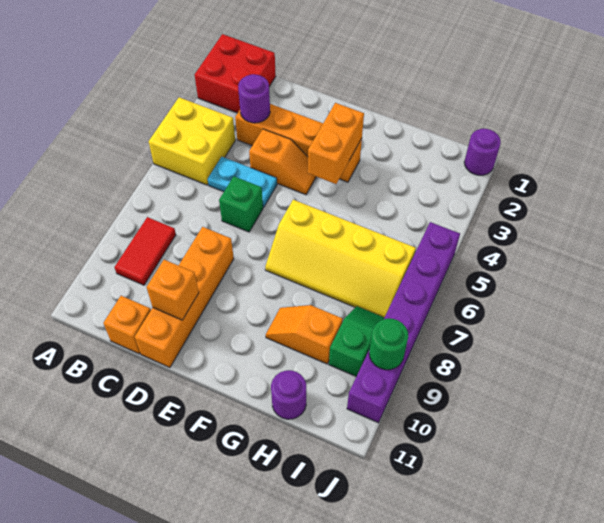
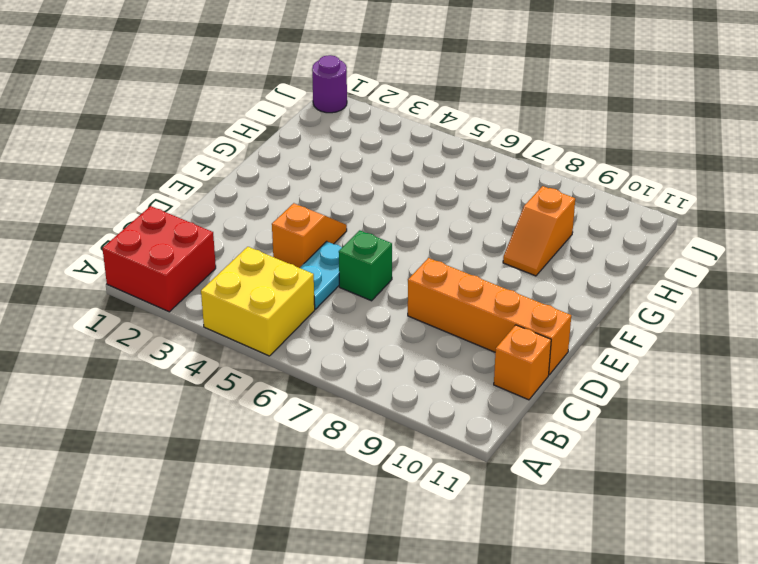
none -> red 1x2 tile [115,217,176,285]
none -> orange 1x4 brick [235,104,362,182]
none -> yellow 2x4 slope [265,200,416,317]

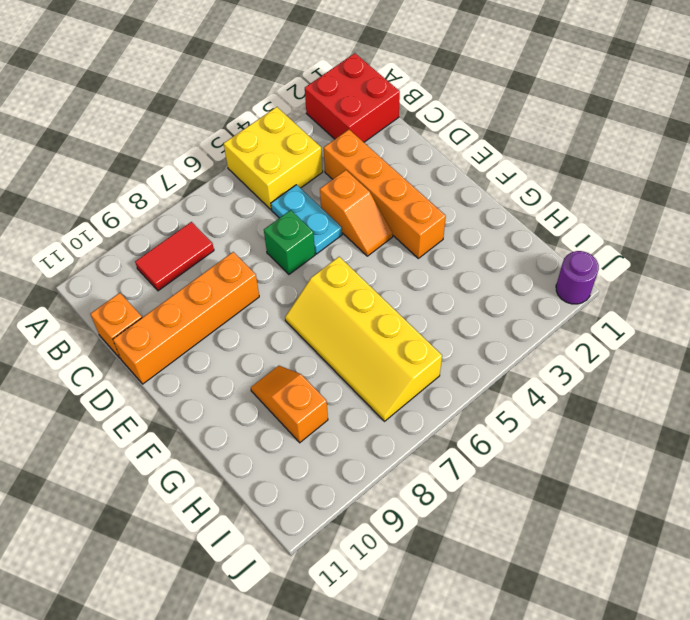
none -> purple 1x1 round brick [271,370,306,419]
none -> green 1x2 slope [329,306,384,377]
none -> purple 1x6 brick [347,222,460,423]

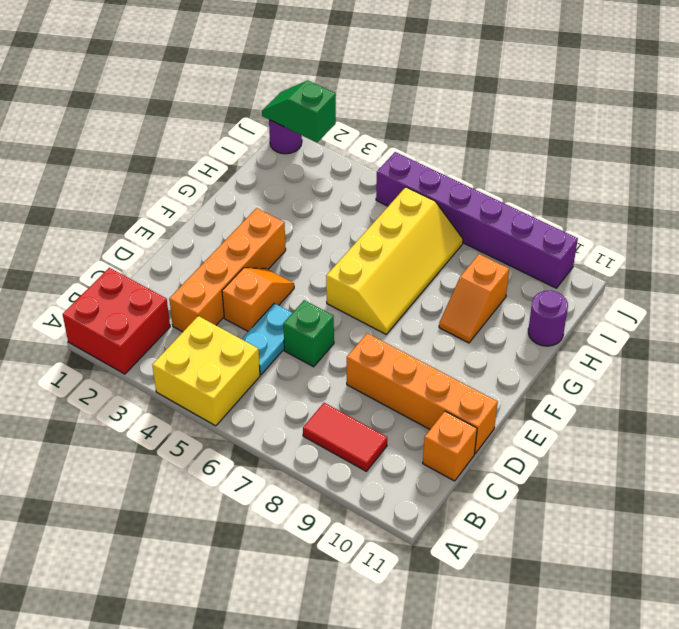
green 1x2 slope [262,80,336,142] -> green 1x2 slope moved to [329,306,384,377]
none -> purple 1x1 round brick [238,74,270,123]
none -> orange 1x1 brick [147,260,199,320]
none -> orange 1x2 brick [308,103,364,184]

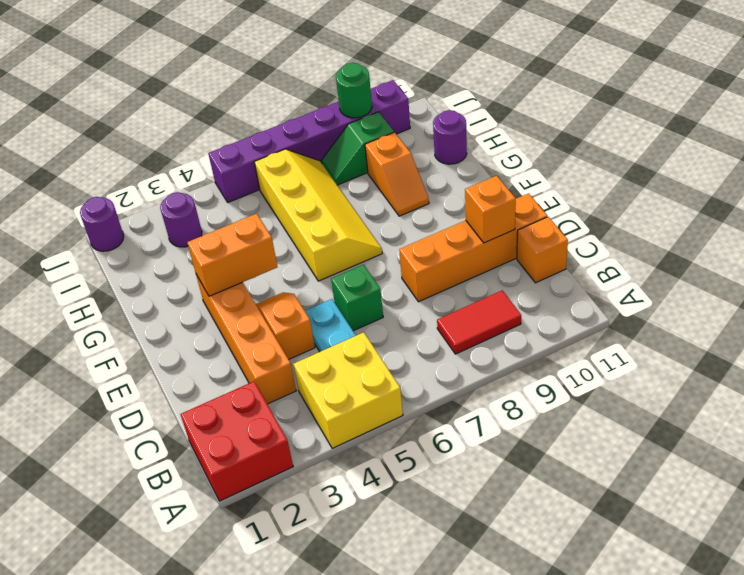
purple 1x1 round brick [160,192,202,247] -> purple 1x1 round brick moved to [238,74,270,123]

